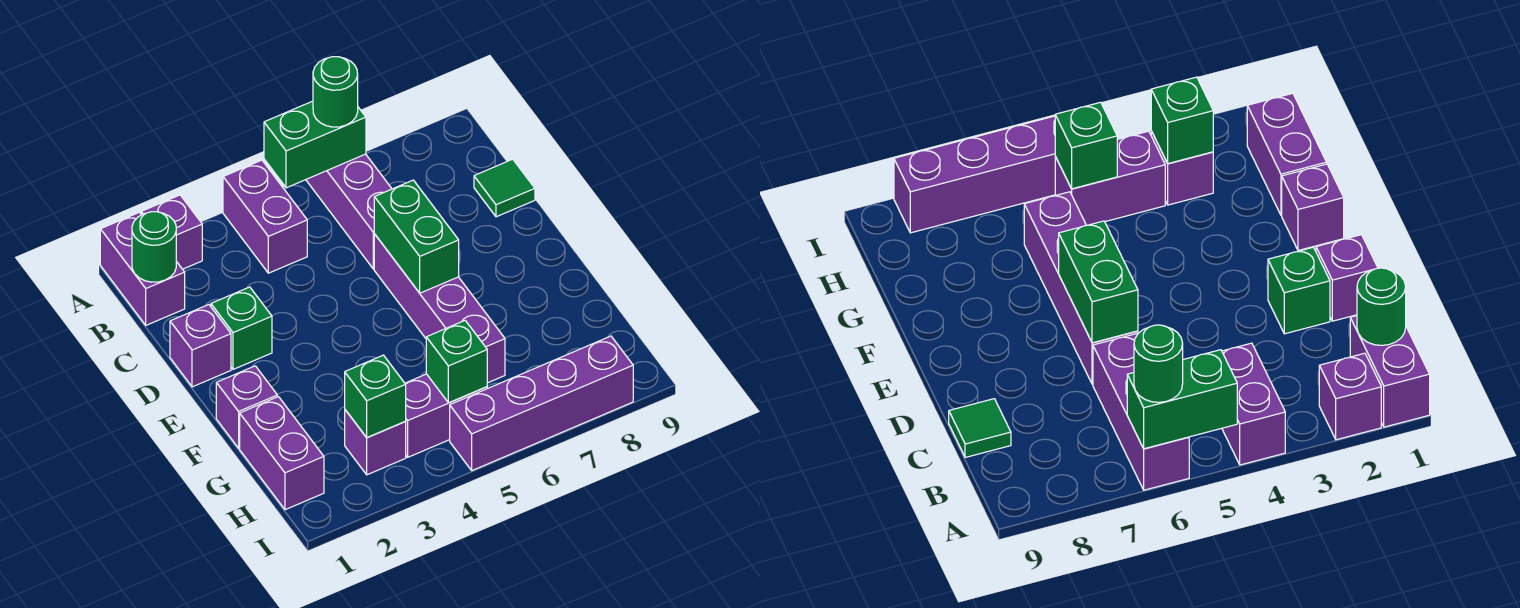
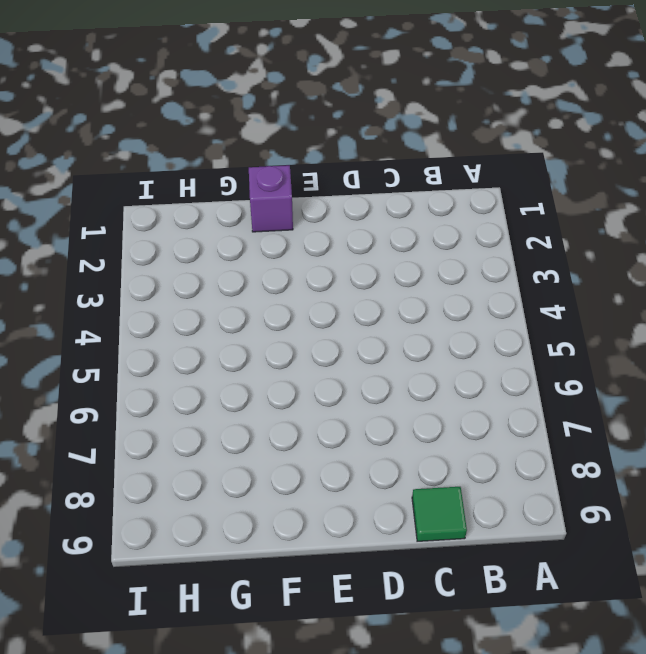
none -> purple 1x2 brick [100,212,185,325]
none -> purple 1x1 brick [141,195,202,269]
none -> purple 1x2 brick [223,160,307,273]

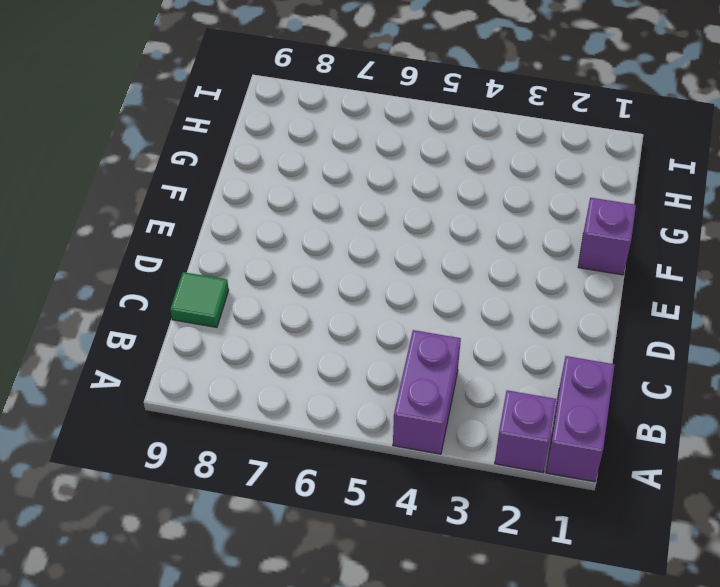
none -> purple 1x3 brick [306,154,392,269]
none -> purple 1x1 brick [170,305,231,387]
none -> green 1x1 brick [211,287,272,369]

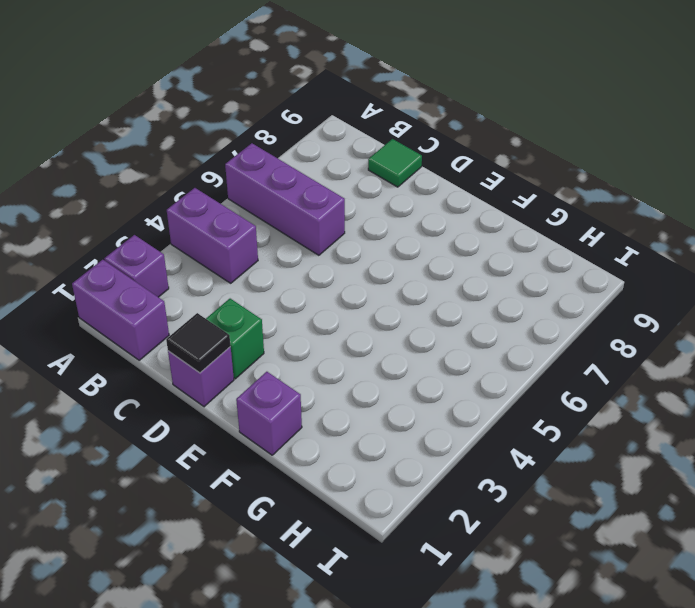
black 1x1 tile [166,313,231,373] -> none
none -> purple 1x4 brick [374,234,505,383]
none -> purple 1x2 brick [240,397,324,510]
none -> purple 1x1 brick [345,410,406,475]

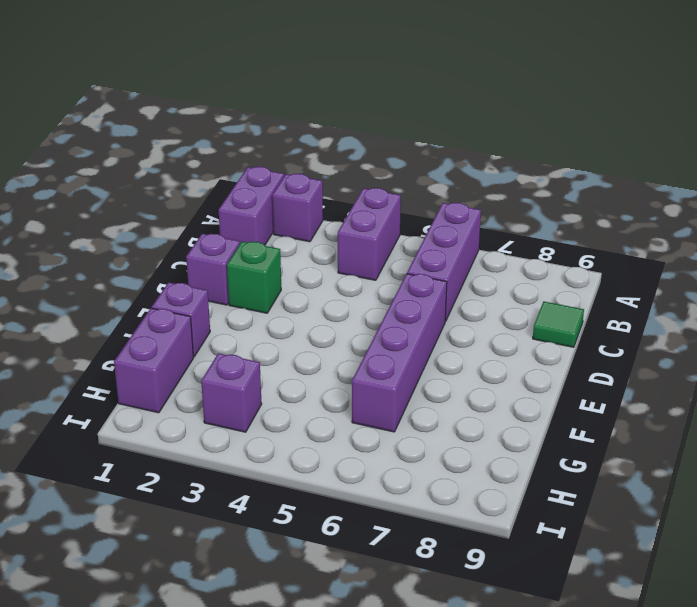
none -> purple 1x2 brick [405,374,487,457]
none -> purple 1x4 brick [450,336,633,471]
none -> green 1x2 brick [264,101,366,188]

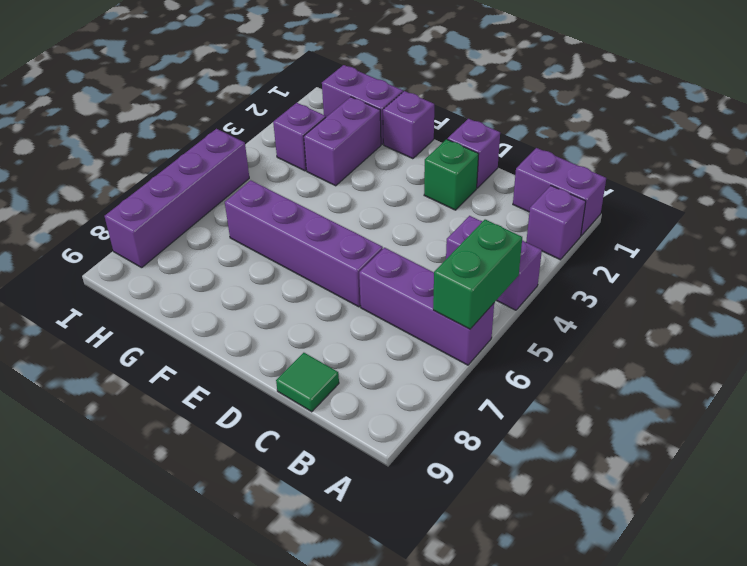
purple 1x2 brick [304,97,381,186] -> purple 1x2 brick moved to [405,374,487,457]
none -> green 1x1 round brick [132,212,176,282]
none -> green 1x2 brick [374,180,459,293]
none -> green 1x1 brick [345,355,406,438]

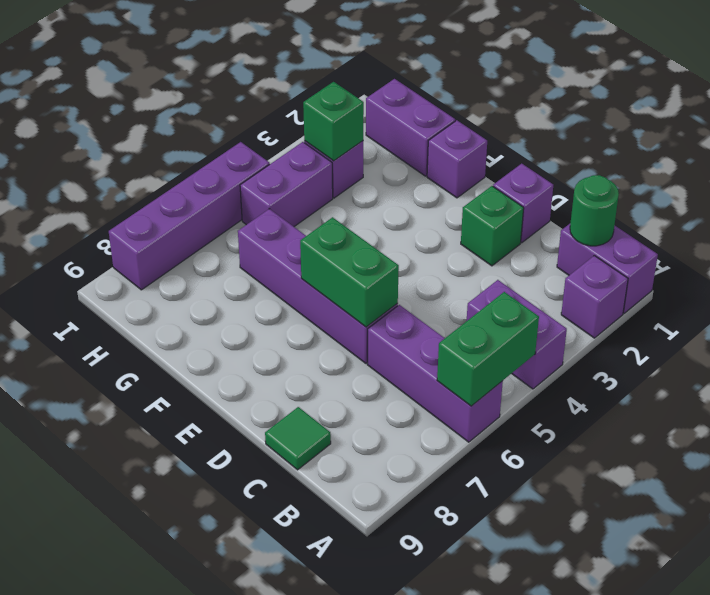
none -> green 1x1 brick [426,321,487,403]
none -> green 1x1 round brick [313,57,358,127]

